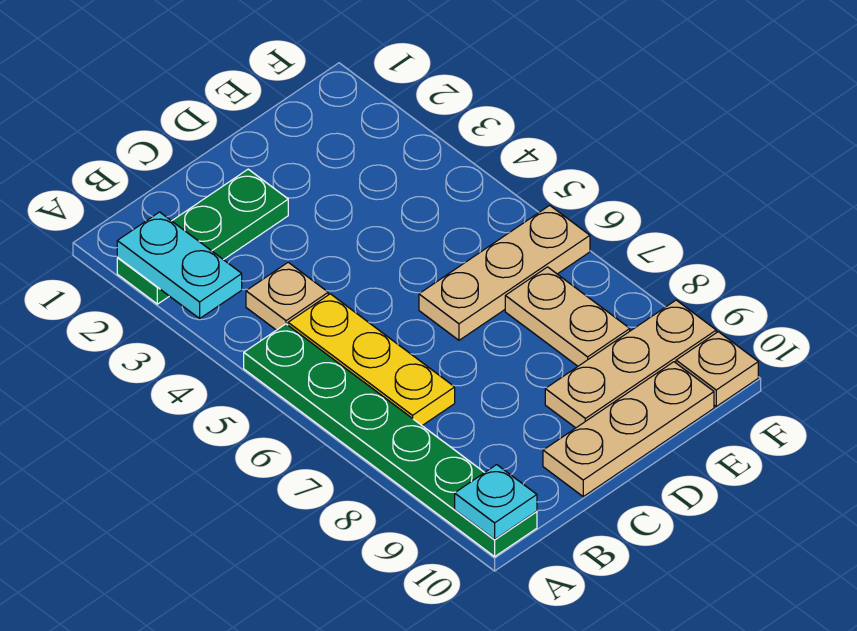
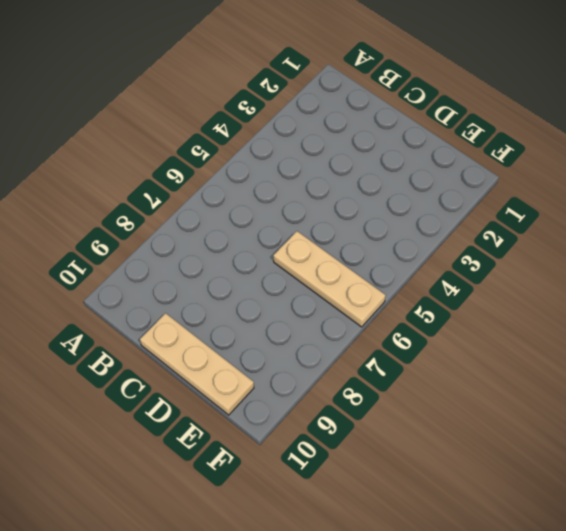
none -> green 1x3 plate [117,169,288,304]
none -> green 1x6 plate [244,324,537,557]

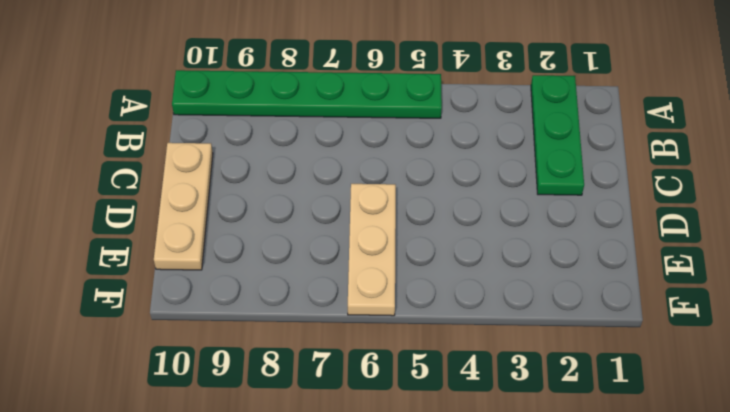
none -> tan 1x1 plate [246,262,328,330]
none -> yellow 1x3 plate [288,294,455,425]

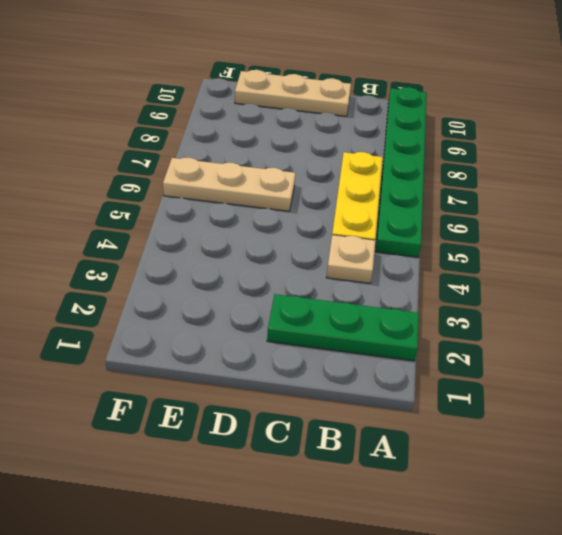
none -> tan 1x3 plate [545,300,716,428]
none -> tan 1x2 plate [505,267,630,366]

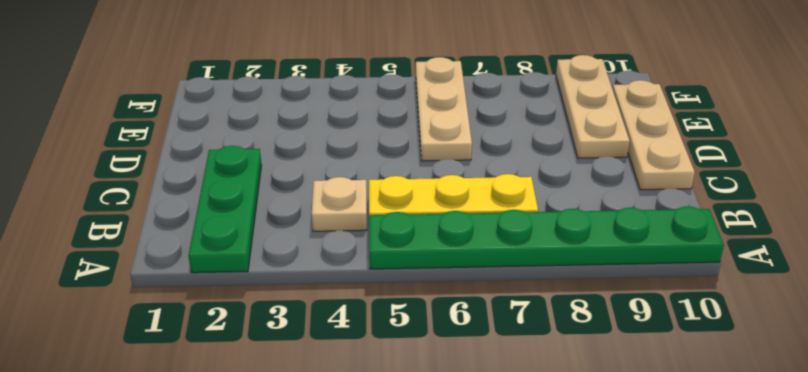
none -> tan 1x2 plate [505,267,630,366]
none -> tan 1x1 plate [676,332,758,406]

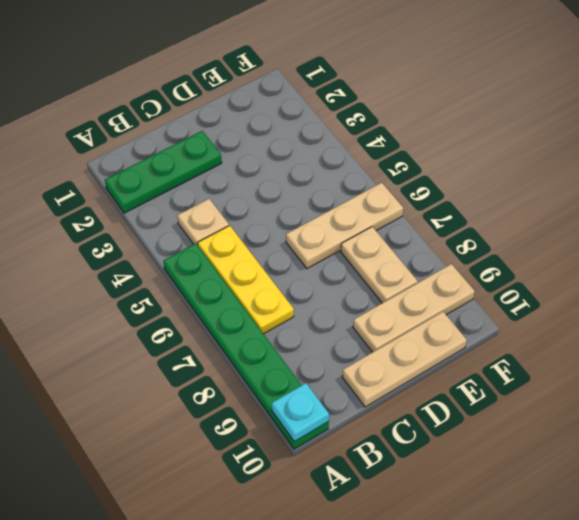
none -> tan 1x1 plate [676,332,758,406]
none -> cyan 1x2 plate [117,212,242,318]

